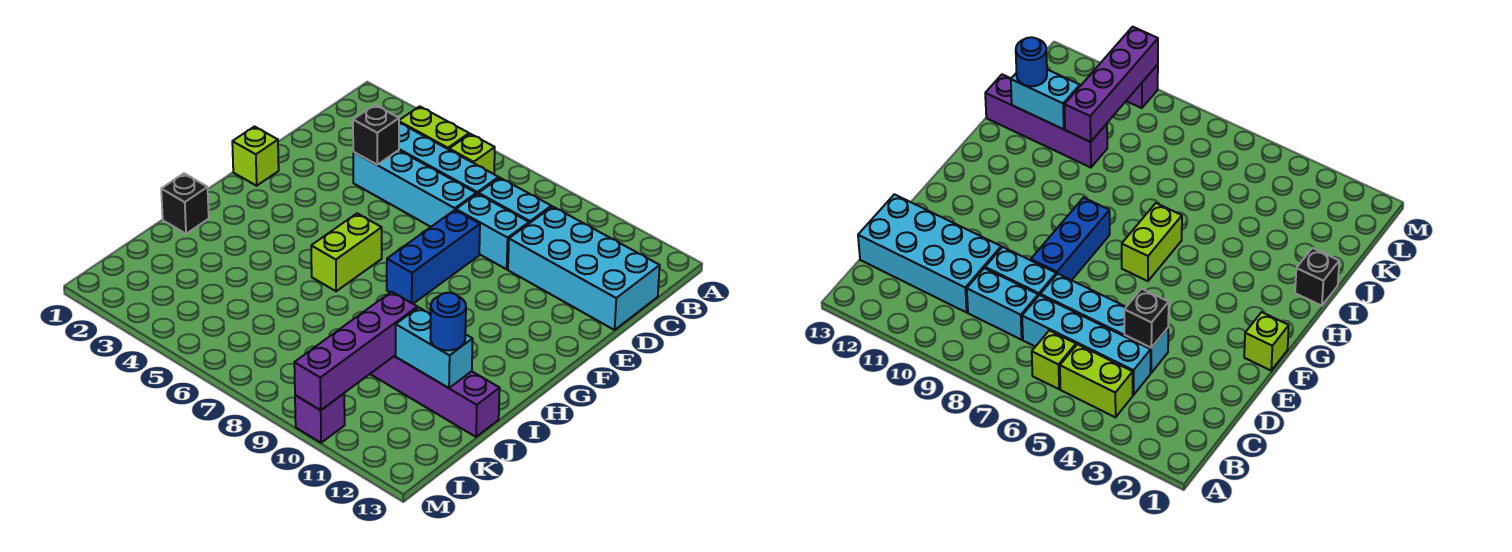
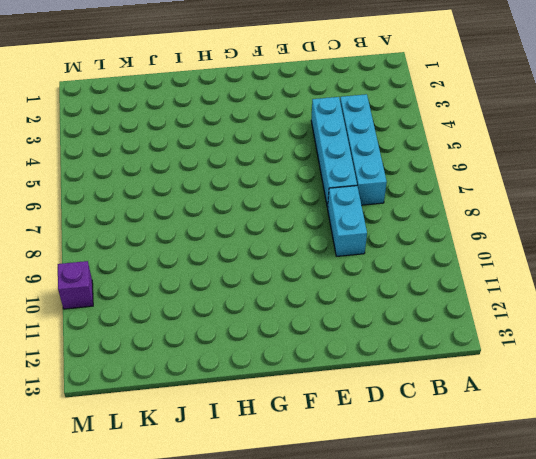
none -> lime 1x2 brick [399,106,469,149]
none -> lime 1x1 brick [449,134,495,174]
none -> cyan 1x2 brick [479,178,551,223]

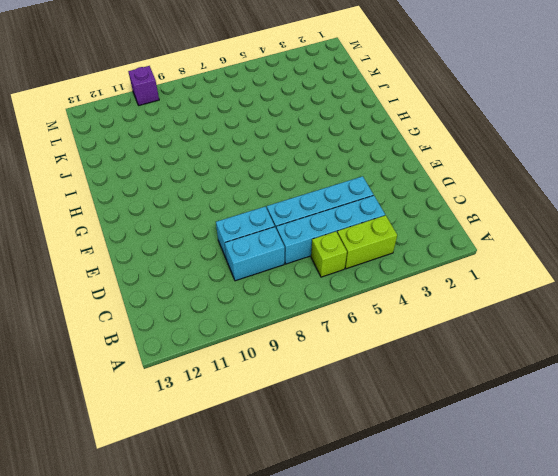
none -> cyan 2x4 brick [508,207,660,330]
none -> blue 1x3 brick [387,210,480,304]
none -> lime 1x1 brick [232,127,279,186]

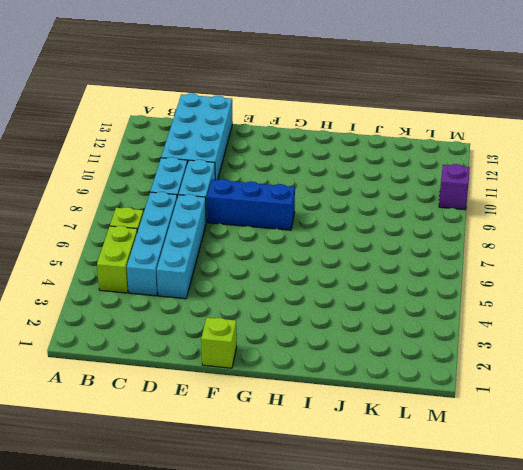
none -> lime 1x2 brick [311,213,382,291]
none -> black 1x1 brick [161,174,209,234]
none -> purple 1x4 brick [371,355,500,437]

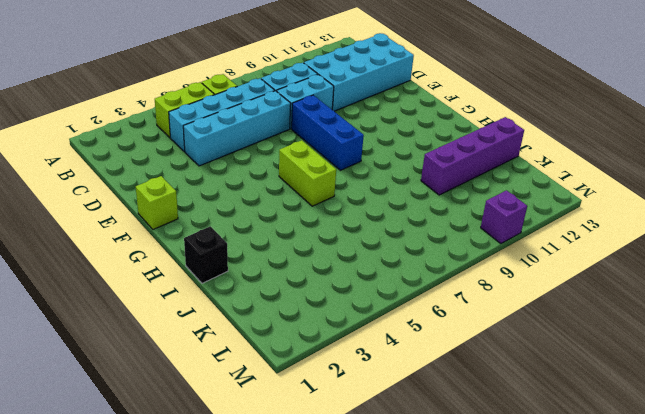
none -> black 1x1 brick [353,105,399,165]
none -> purple 1x4 brick [294,292,417,410]
none -> cyan 1x2 brick [396,307,473,388]

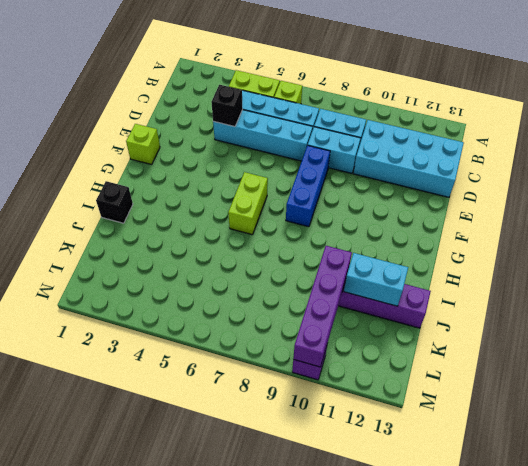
none -> blue 1x1 round brick [430,293,466,350]

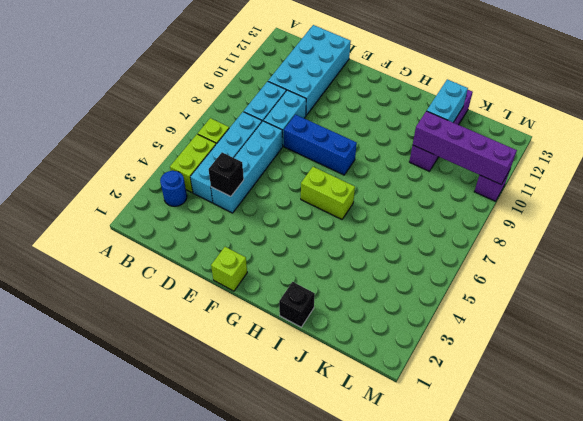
blue 1x1 round brick [160,171,187,206] -> blue 1x1 round brick moved to [430,293,466,350]

